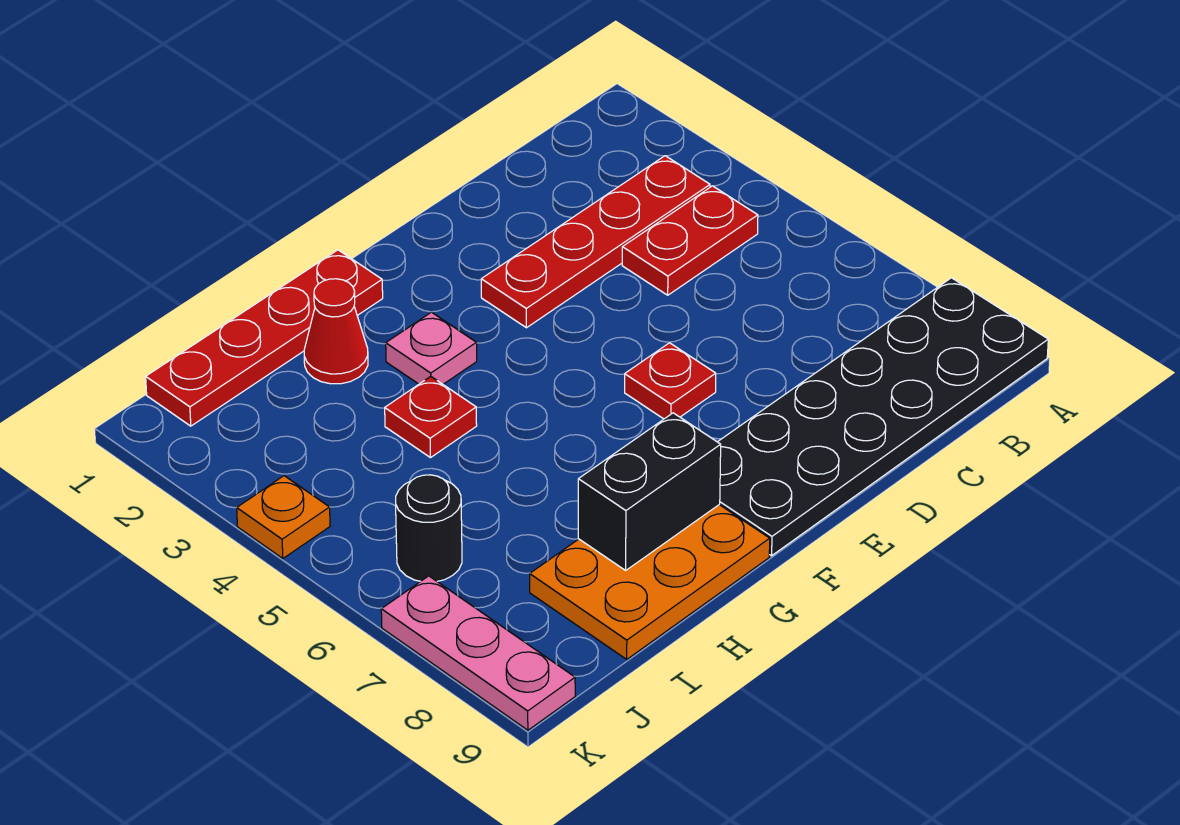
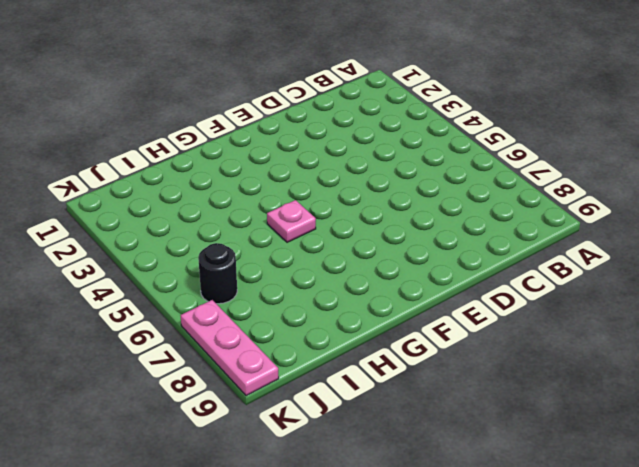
pink 1x1 plate [267,200,316,242] -> pink 1x1 plate moved to [386,312,477,384]
none -> black 2x6 plate [718,278,1048,556]
none -> red 1x4 plate [481,156,710,328]
none -> red 1x2 plate [622,186,758,295]

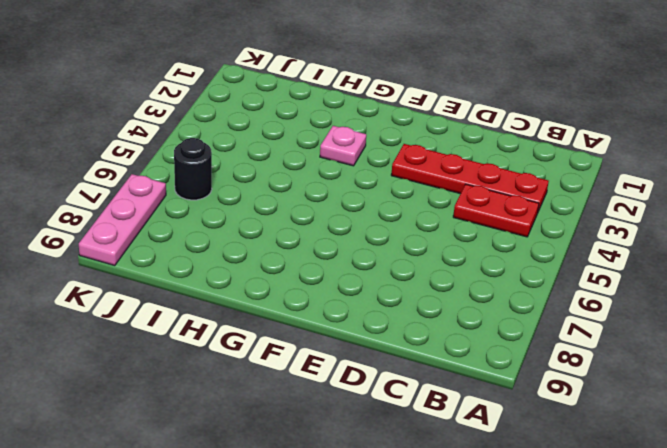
none -> black 2x6 plate [718,278,1048,556]
none -> red 1x1 plate [625,343,716,419]
none -> red 1x4 plate [146,250,383,426]

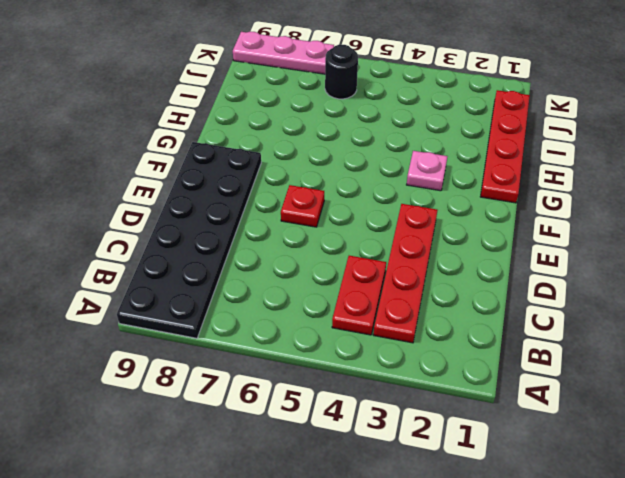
none -> orange 2x3 plate [530,505,770,659]
none -> red 1x1 cone [304,279,368,384]
none -> red 1x1 plate [385,376,477,458]

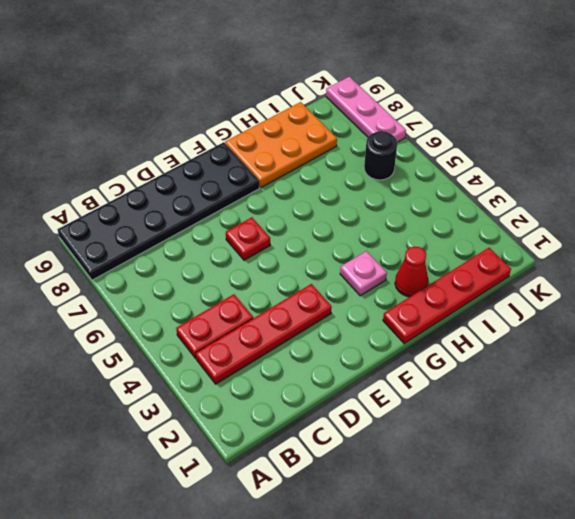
none -> red 1x1 plate [385,376,477,458]
none -> orange 1x1 plate [237,476,330,558]
none -> black 1x2 brick [578,413,721,570]

